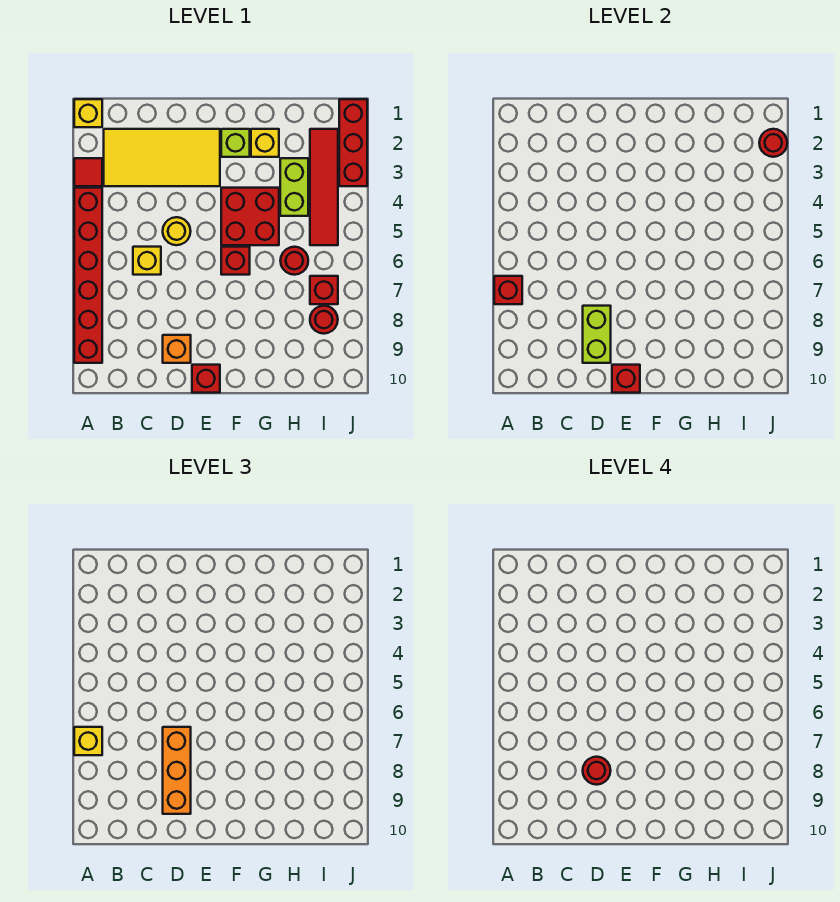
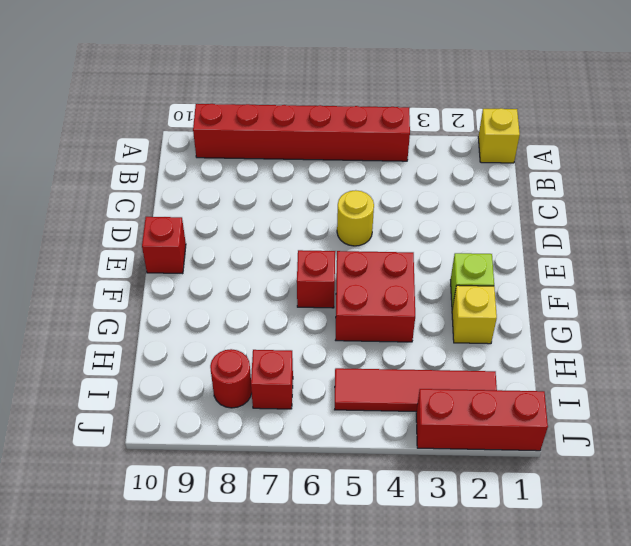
none -> red 1x1 tile [74,158,102,186]
none -> yellow 2x4 tile [104,129,220,186]
none -> yellow 1x1 brick [133,247,161,275]

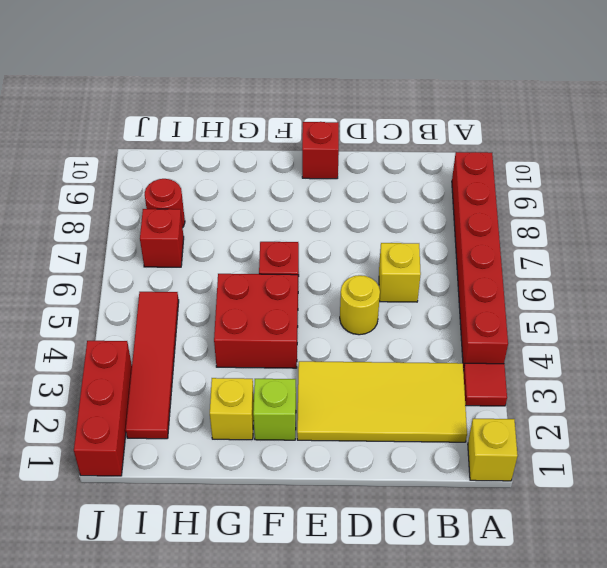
none -> orange 1x1 brick [163,335,191,363]
none -> lime 1x2 brick [280,158,308,216]
none -> red 1x1 round brick [280,247,308,275]

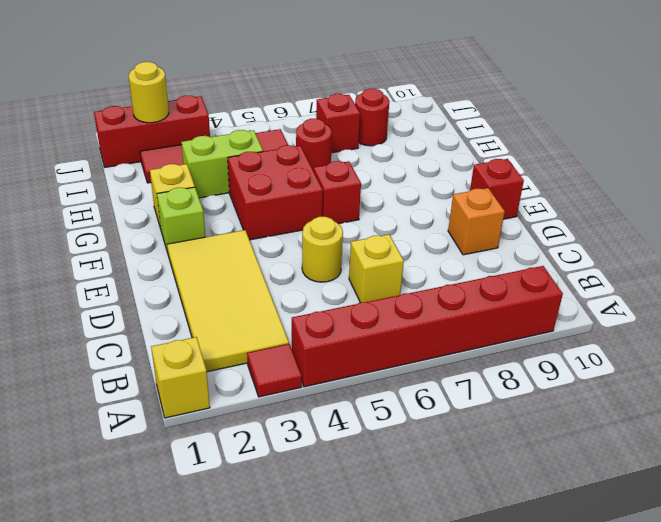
yellow 1x1 round brick [129,62,169,123] -> red 1x1 round brick [759,129,787,157]
none -> red 1x1 brick [494,276,522,304]
none -> lime 1x2 brick [583,306,611,363]
none -> red 1x1 brick [612,365,640,393]

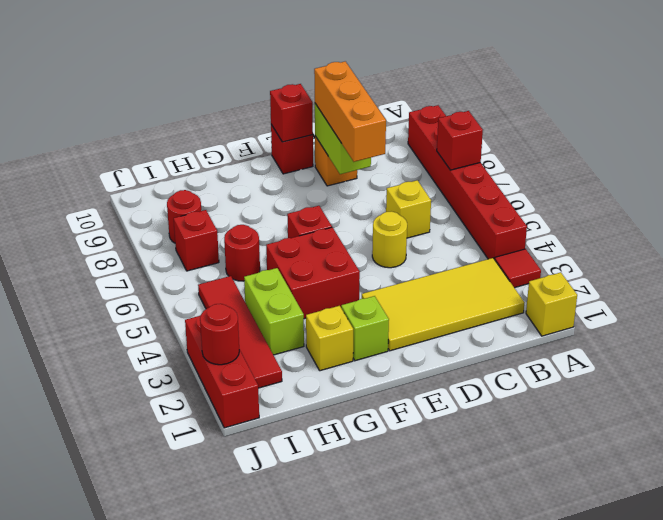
none -> yellow 1x1 brick [74,727,102,755]
none -> red 1x1 round brick [583,757,611,785]

